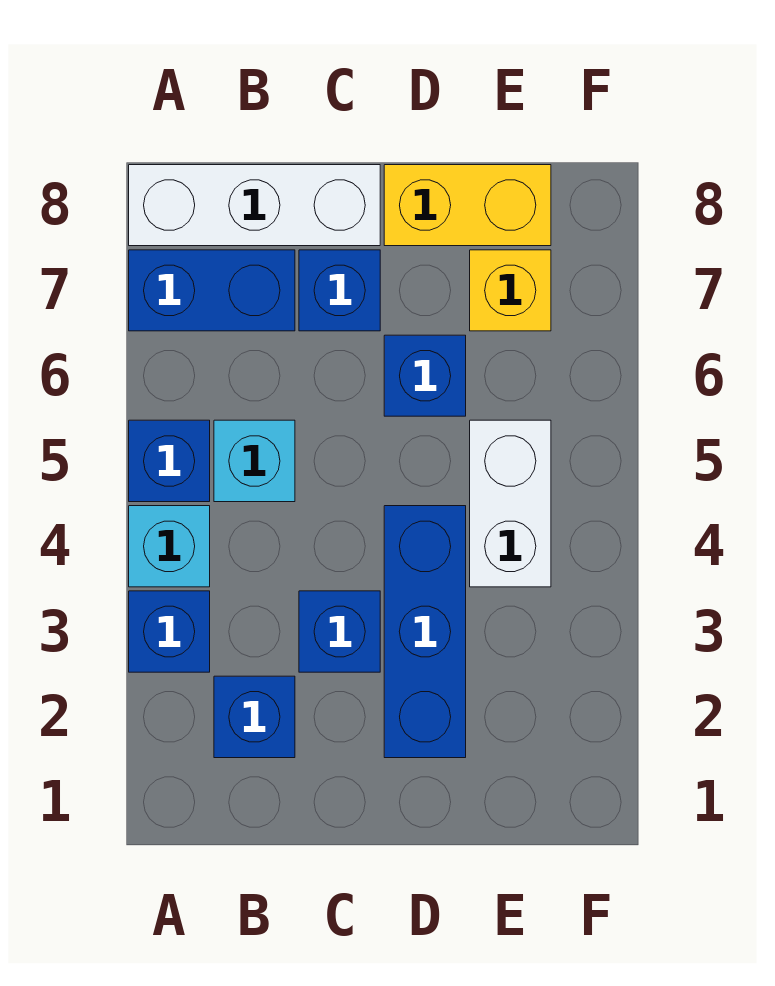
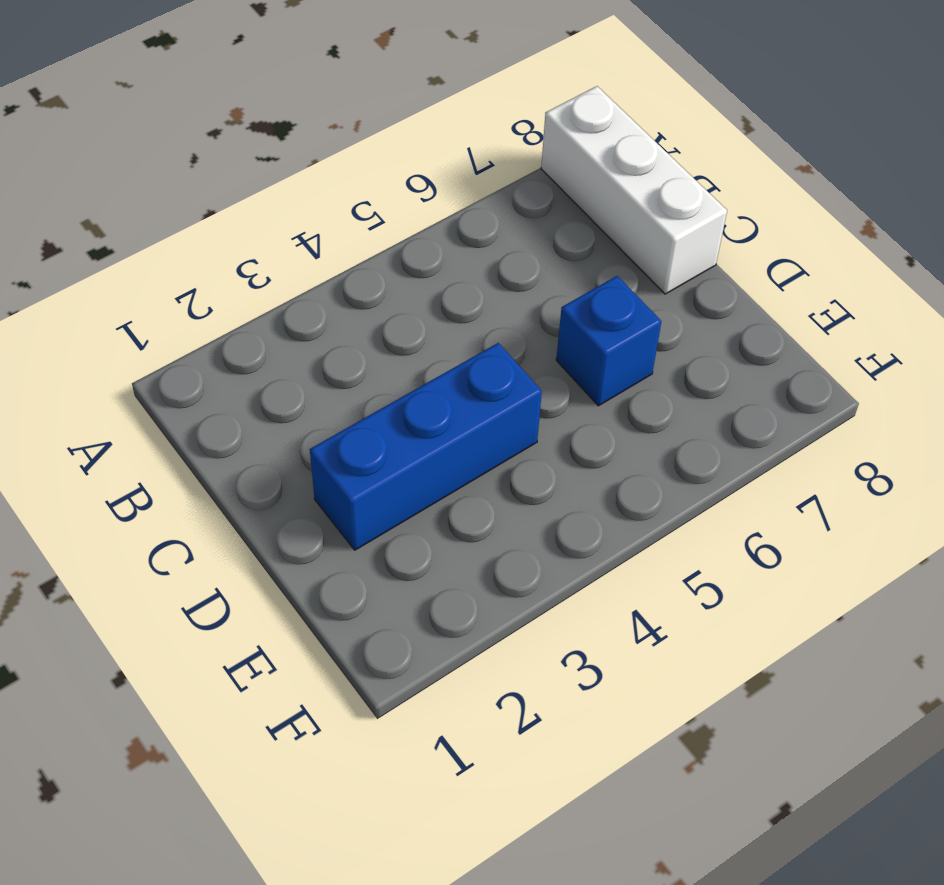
none -> blue 1x1 brick [129,591,210,672]
none -> cyan 1x1 brick [129,506,210,587]
none -> blue 1x1 brick [129,420,210,502]

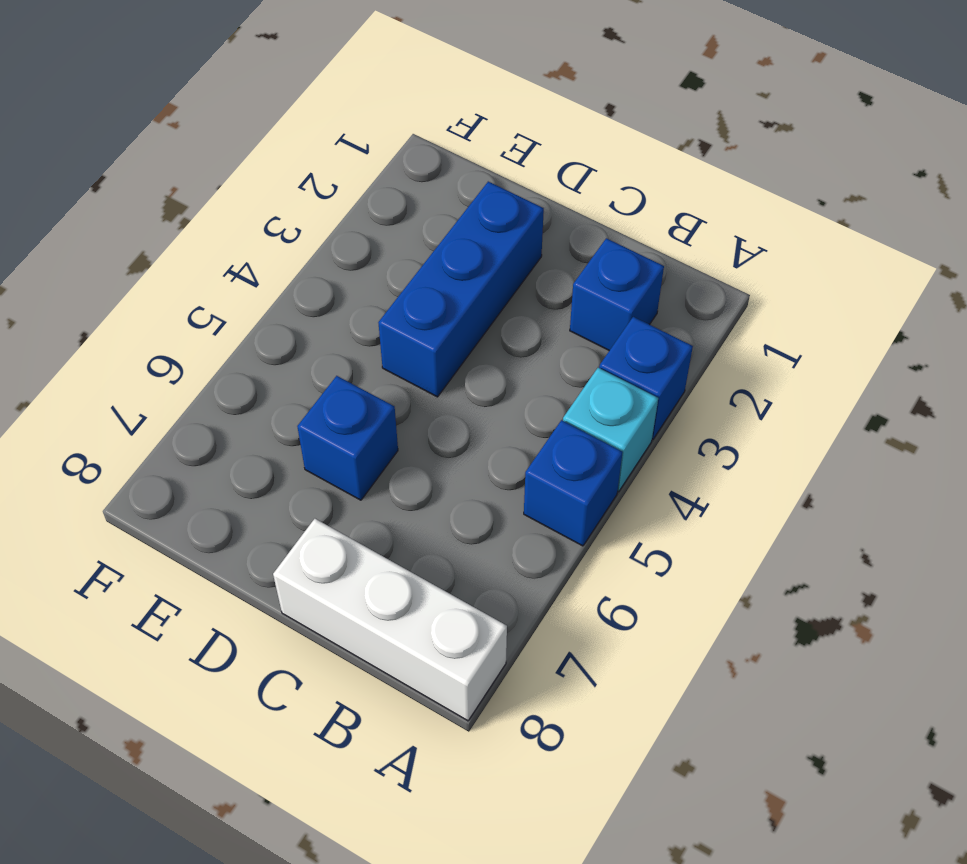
none -> blue 1x2 brick [129,250,295,331]
none -> cyan 1x1 brick [214,420,295,502]
none -> blue 1x1 brick [299,591,380,672]

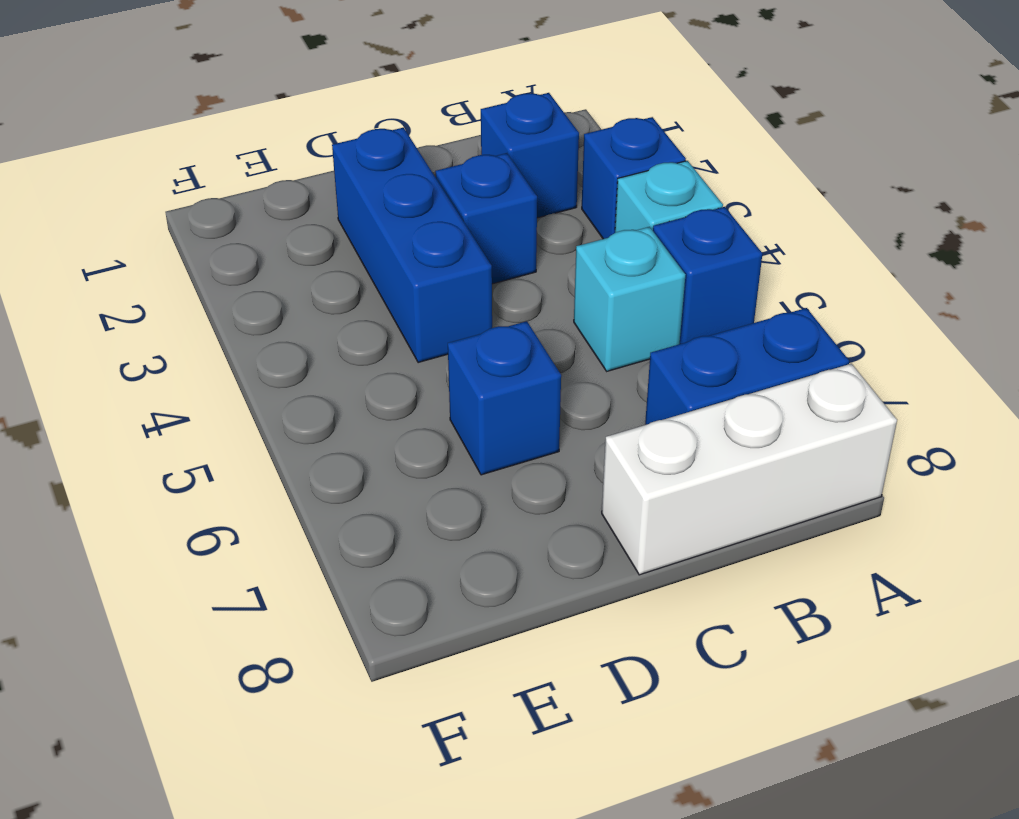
none -> blue 1x1 brick [299,250,380,331]
none -> yellow 1x2 brick [384,165,551,246]
none -> white 1x2 brick [470,420,551,587]

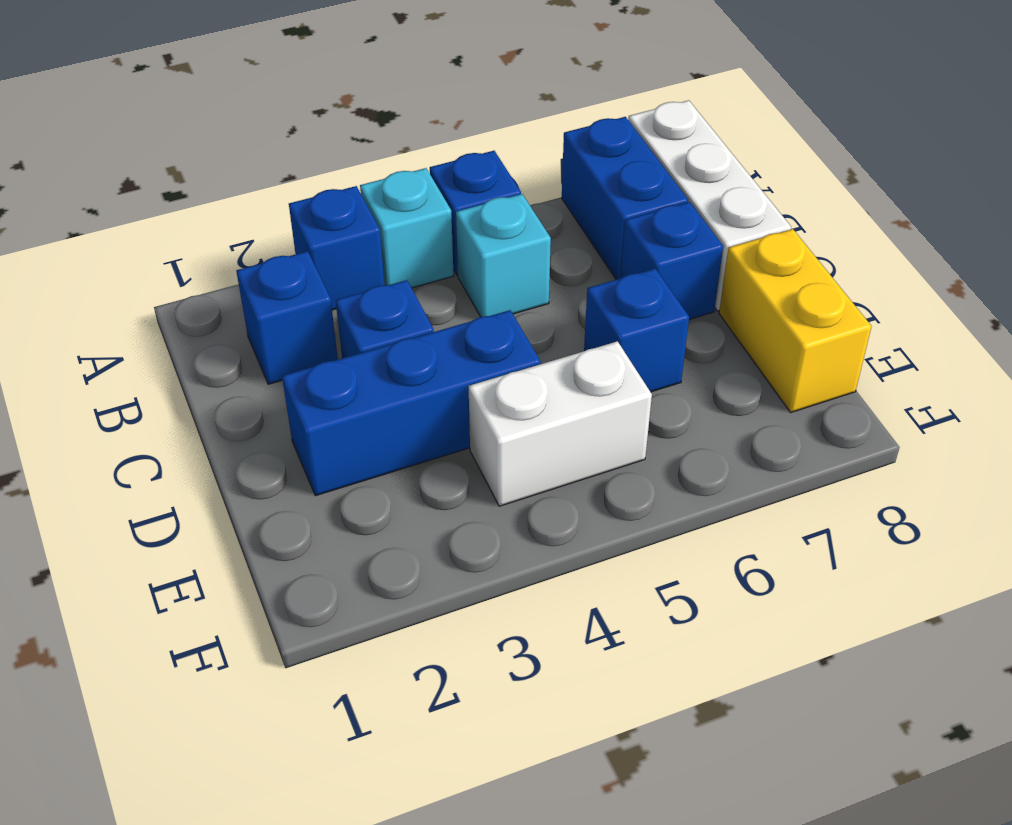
none -> yellow 1x1 brick [470,250,551,331]

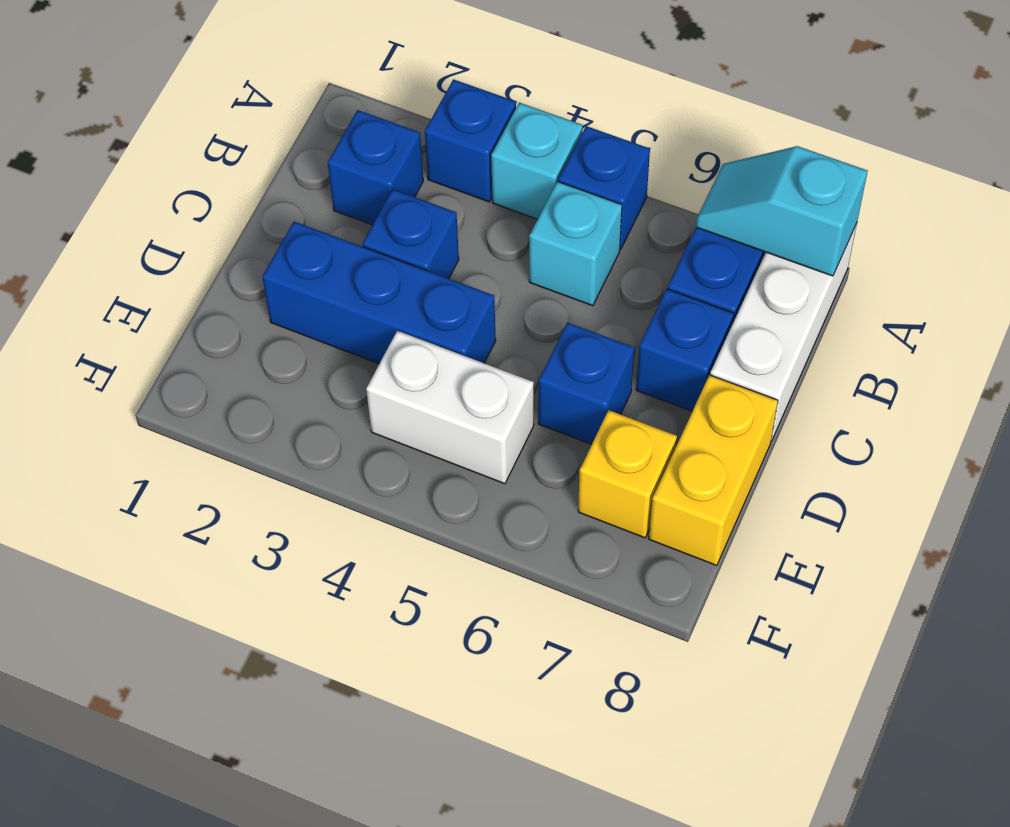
cyan 1x2 slope [696,146,867,276] -> none

